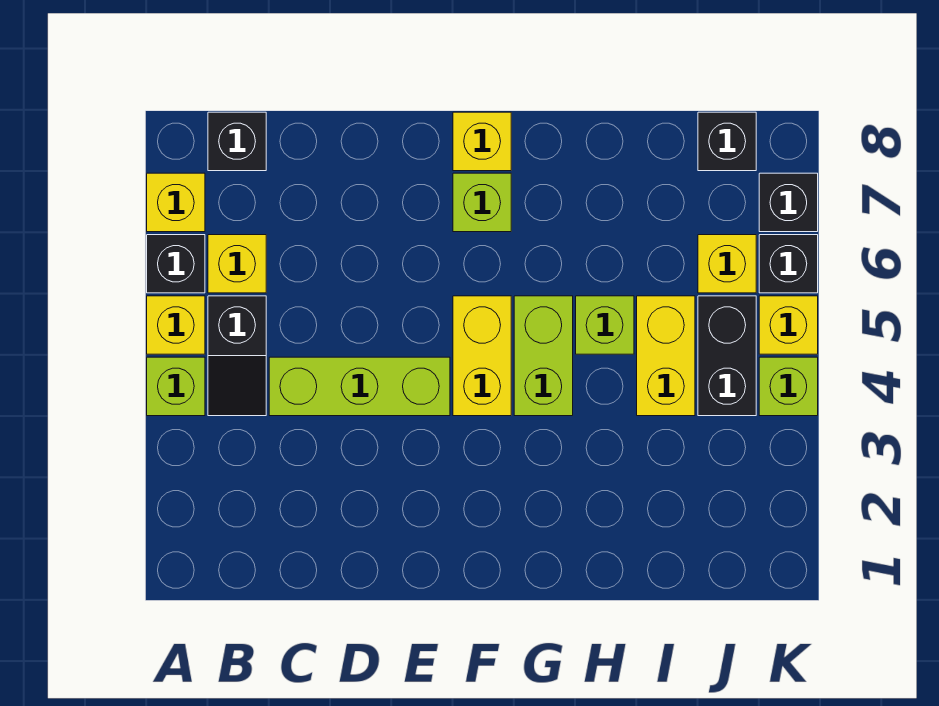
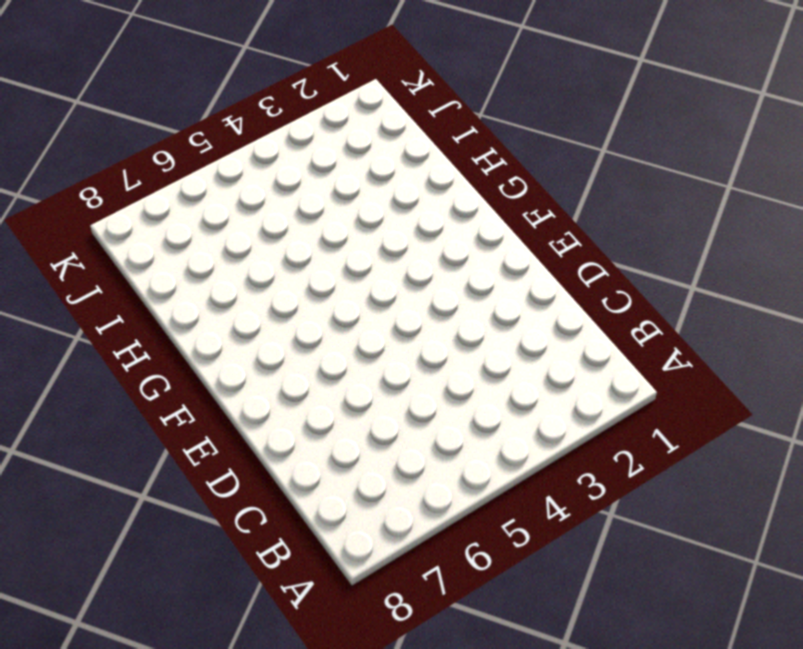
none -> lime 1x1 brick [147,357,205,416]
none -> yellow 1x1 brick [147,296,205,354]
none -> black 1x1 brick [147,235,205,293]

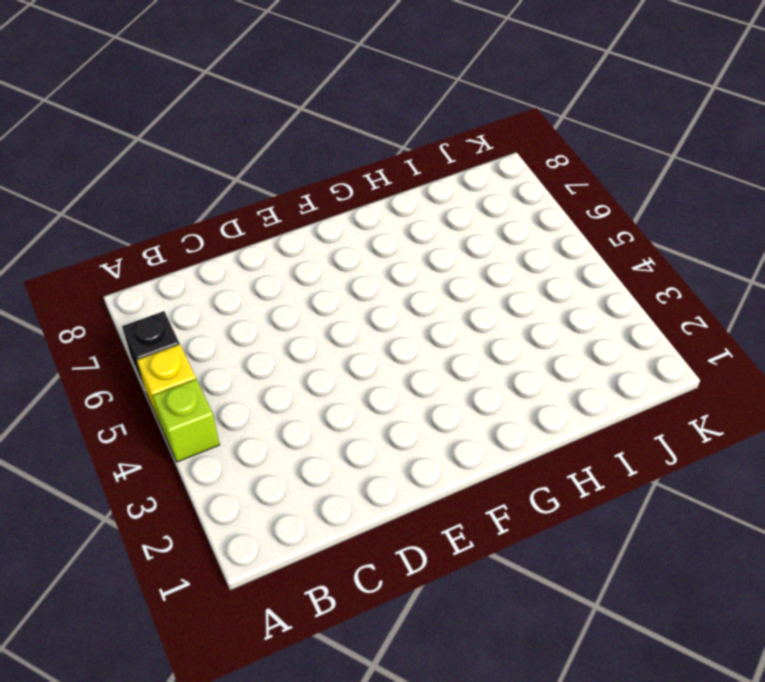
none -> yellow 1x1 brick [147,173,205,232]
none -> black 1x2 slope [208,296,266,416]
none -> yellow 1x1 brick [208,235,266,293]

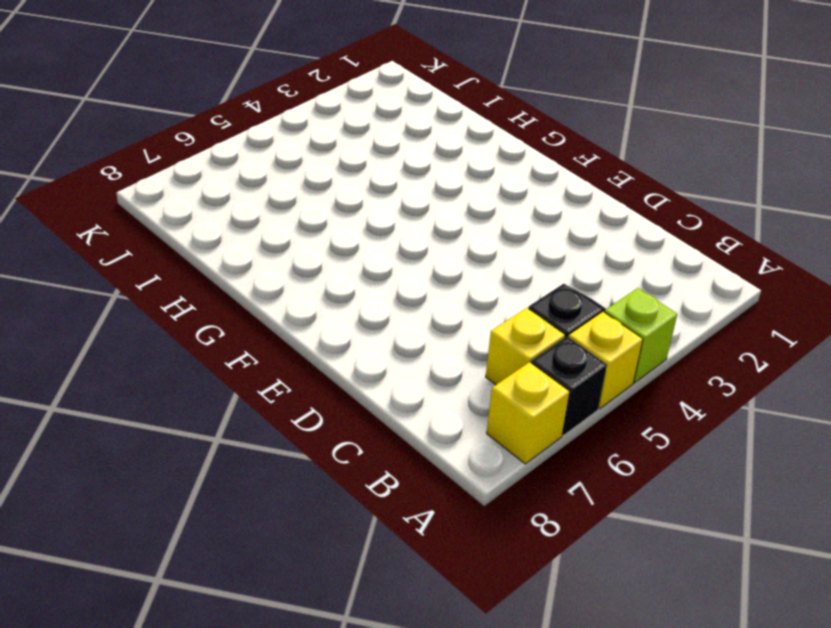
none -> black 1x1 brick [208,112,266,171]
none -> lime 1x3 brick [269,357,450,416]
none -> yellow 1x2 brick [453,296,511,416]

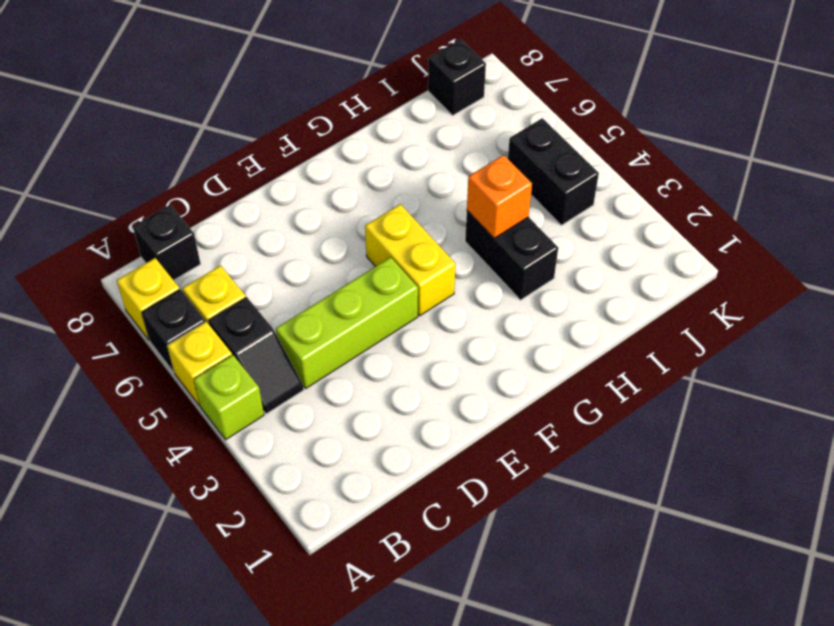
black 1x2 brick [465,211,558,300] -> none
orange 1x1 brick [467,155,532,238] -> none
none -> lime 1x1 brick [453,173,511,232]
none -> yellow 1x1 brick [453,112,511,171]
none -> lime 1x2 brick [514,296,573,416]

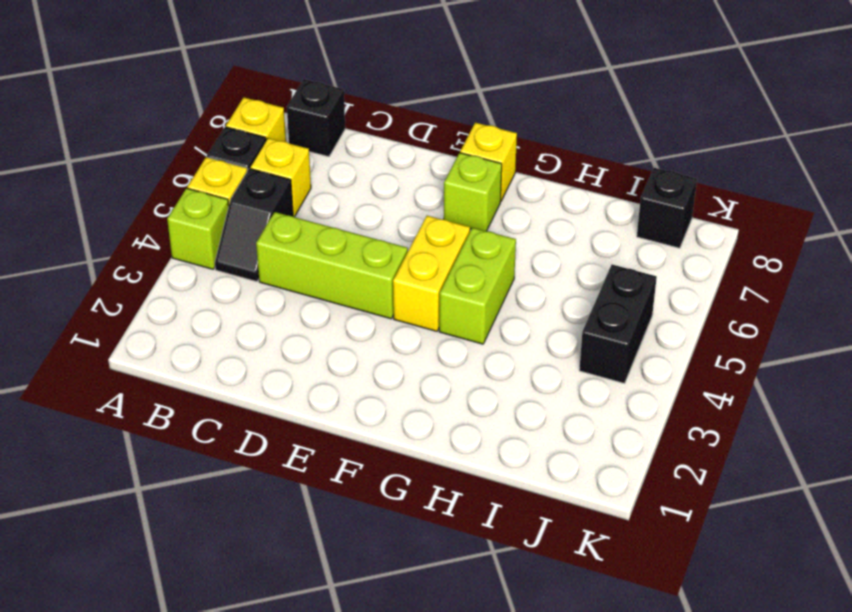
none -> lime 1x1 brick [576,296,634,354]
none -> yellow 1x2 brick [637,296,695,416]
none -> yellow 1x1 brick [698,235,756,293]

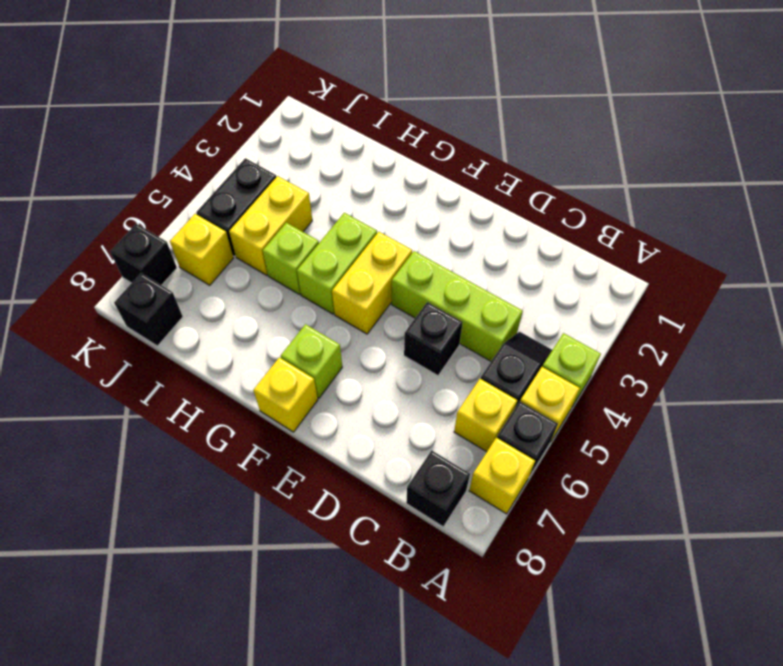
black 1x1 brick [404,302,463,375] -> black 1x1 brick moved to [759,235,818,293]
none -> lime 1x1 brick [759,357,818,416]
none -> yellow 1x1 brick [759,296,818,354]

